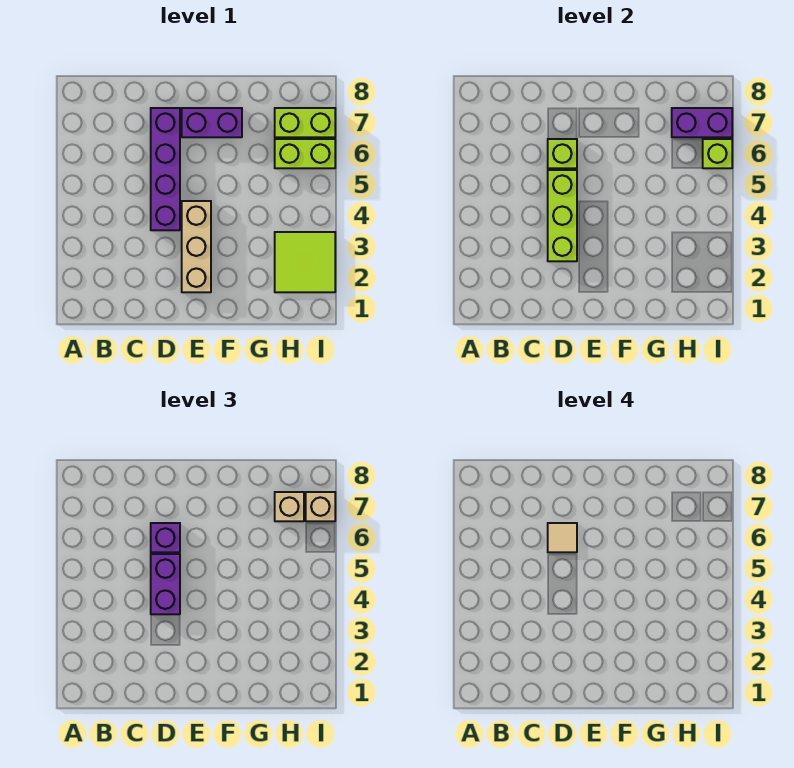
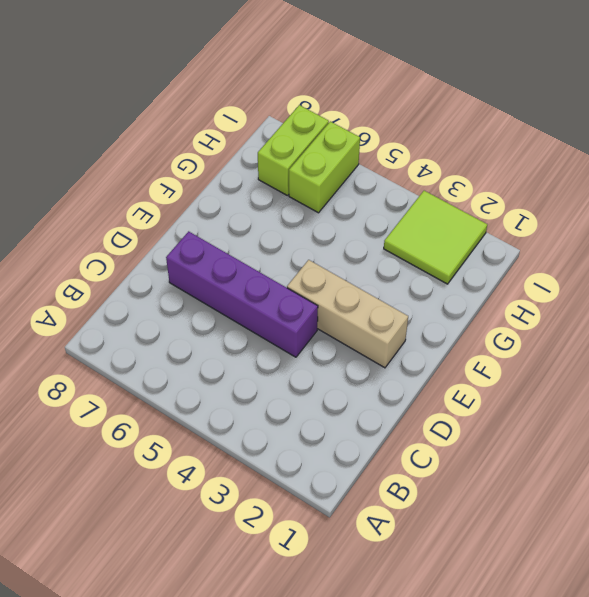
none -> purple 1x2 brick [182,108,242,137]
none -> lime 1x3 brick [548,170,577,261]
none -> lime 1x1 brick [548,139,577,168]

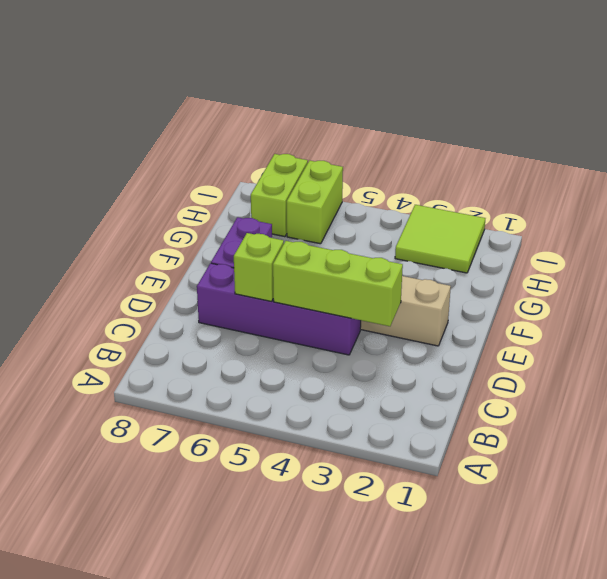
none -> purple 1x2 brick [672,108,732,137]
none -> lime 1x1 brick [703,139,732,168]
none -> purple 1x2 brick [151,554,180,614]

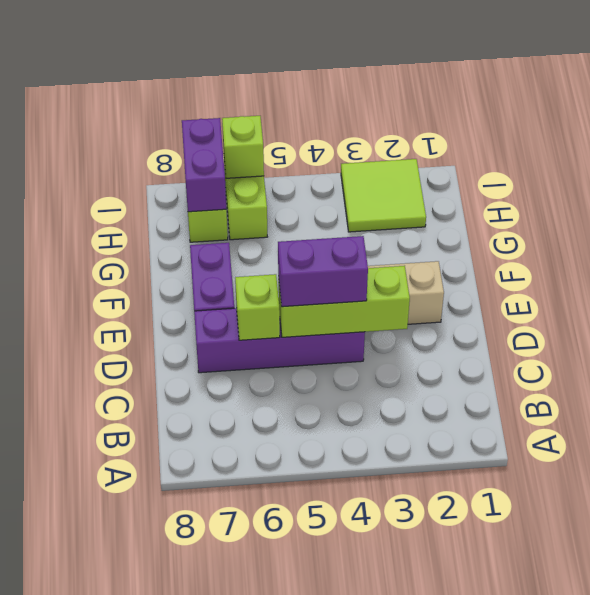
none -> purple 1x1 brick [151,523,180,552]
none -> tan 1x1 brick [275,492,304,521]
none -> tan 1x1 brick [306,492,335,521]

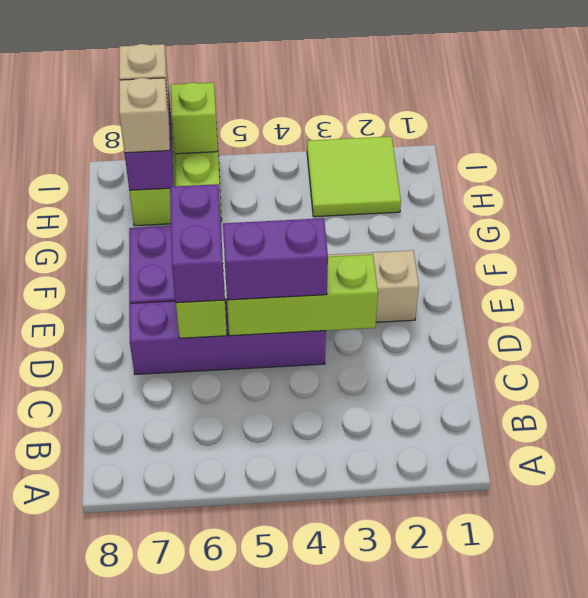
purple 1x2 brick [170,184,225,303] -> purple 1x1 brick [151,523,180,552]
none -> tan 1x1 tile [548,523,577,552]

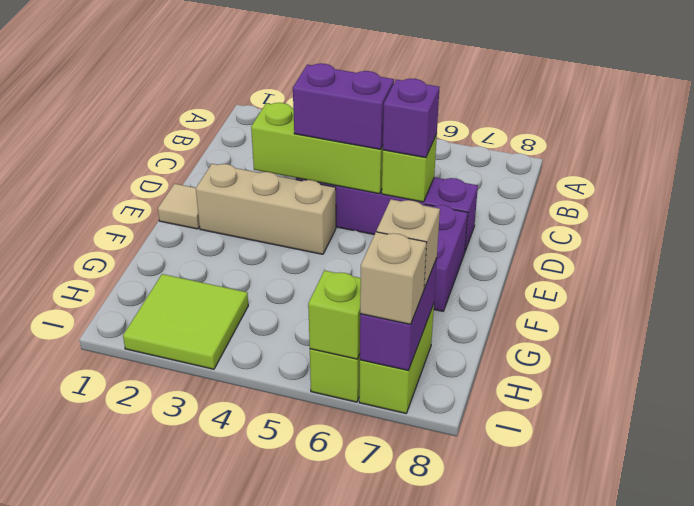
tan 1x1 tile [158,184,200,229] -> tan 1x1 tile moved to [548,523,577,552]

